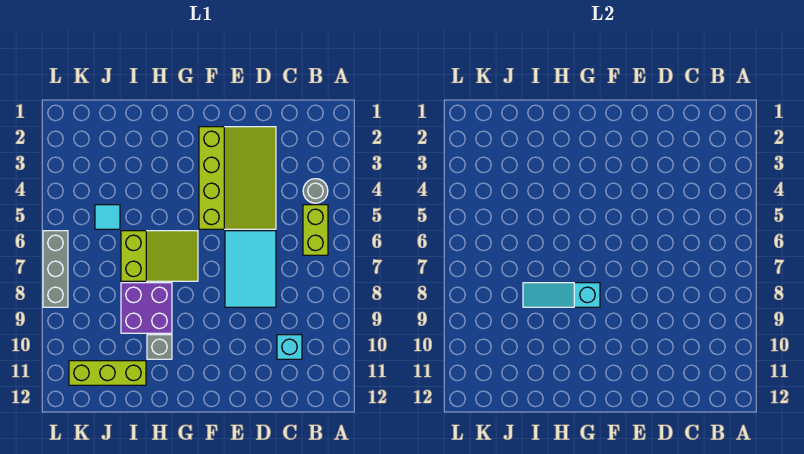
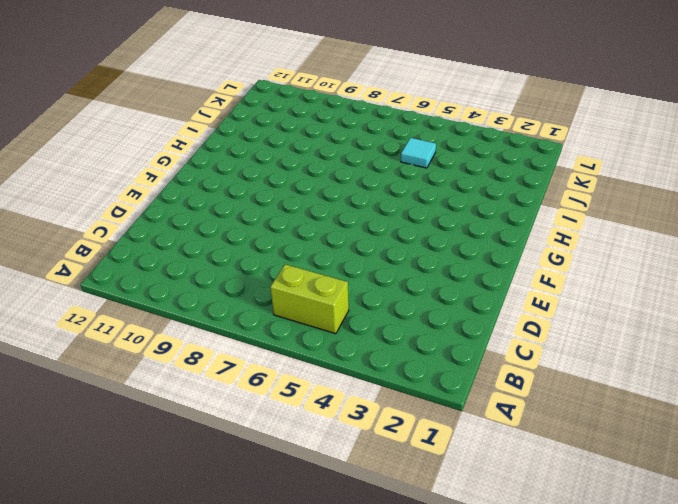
none -> grey 1x1 round brick [303,179,328,203]
none -> cyan 1x1 brick [277,335,302,359]
none -> lime 3x4 slope [199,127,276,229]

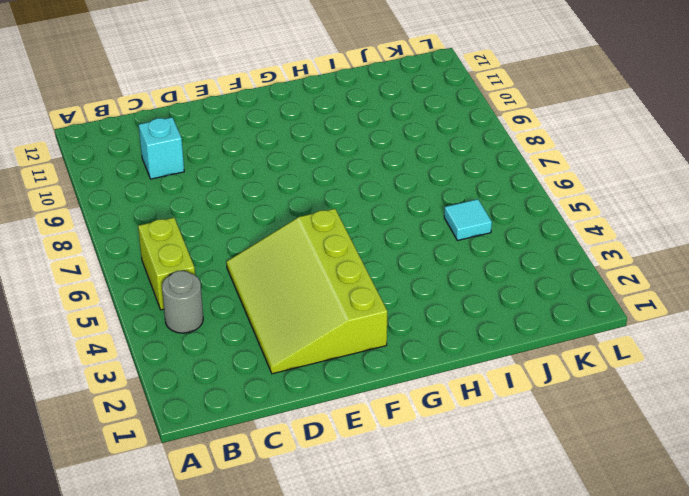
none -> cyan 2x3 tile [225,231,276,307]
none -> lime 2x3 slope [121,231,198,281]
none -> purple 2x2 brick [121,283,172,333]

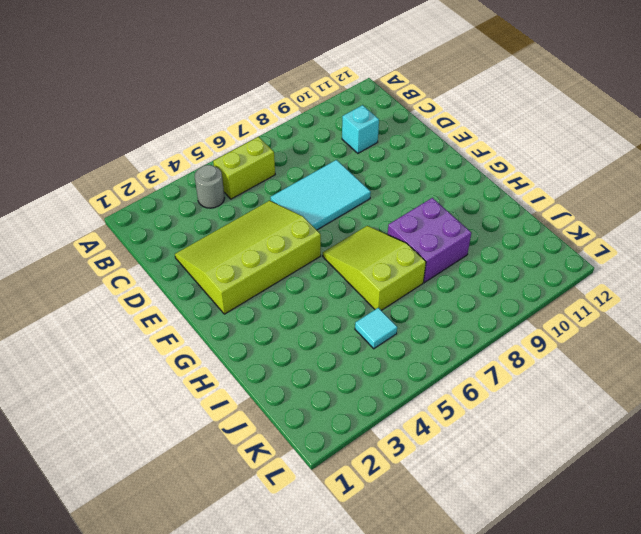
none -> grey 1x1 brick [147,335,172,359]
none -> lime 1x3 brick [69,361,146,385]
none -> grey 1x3 brick [43,231,68,307]

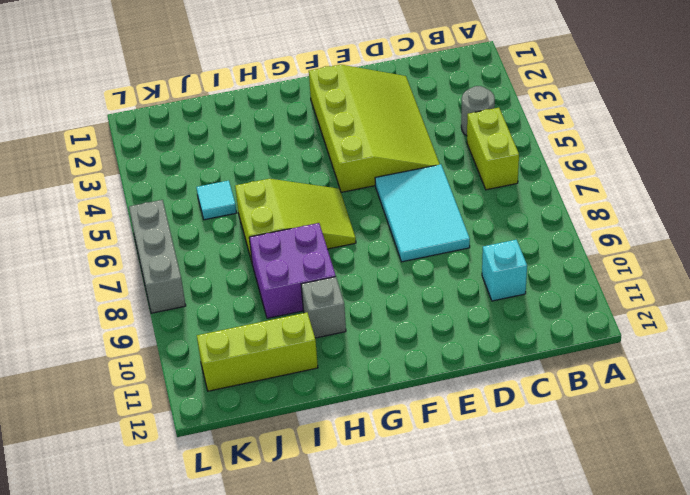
none -> cyan 1x3 slope [523,283,600,307]

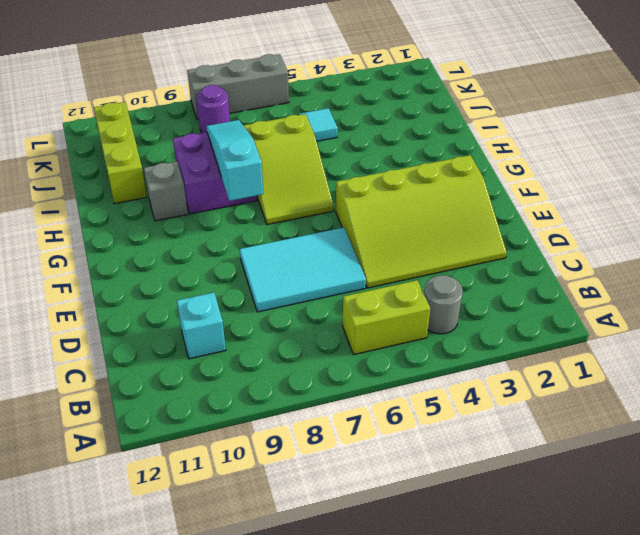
purple 1x1 round brick [196,85,230,133] -> none

